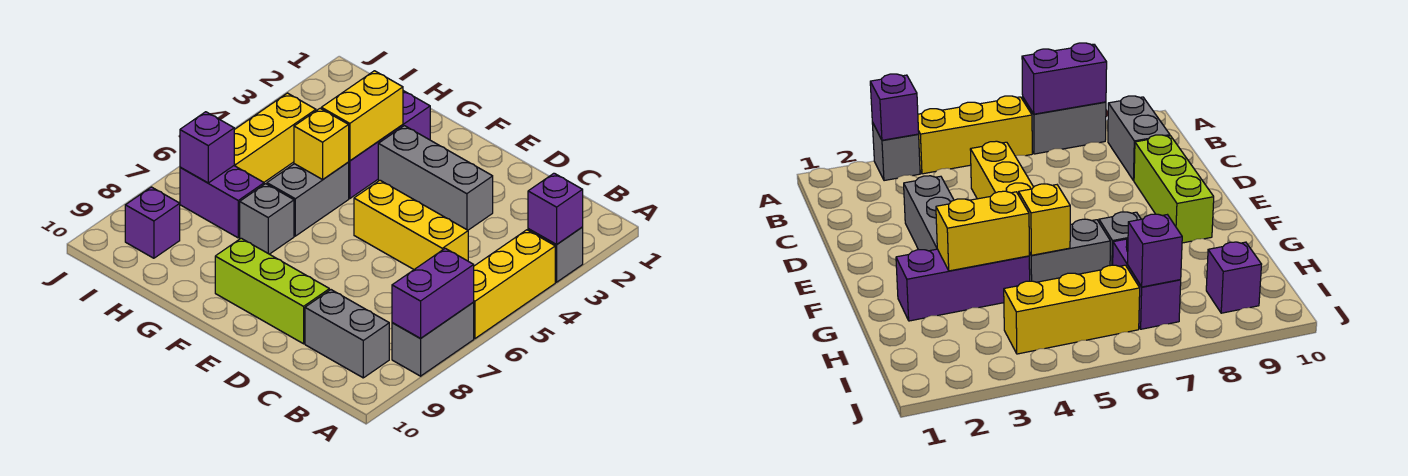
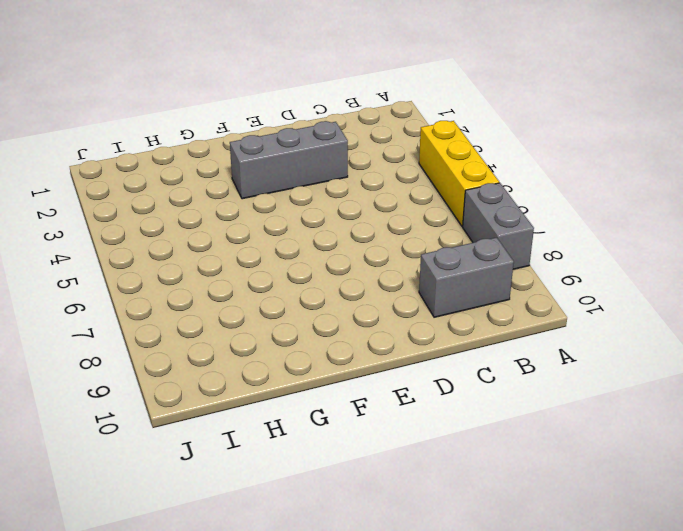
none -> grey 1x1 brick [528,227,583,282]
none -> yellow 1x3 brick [354,180,468,269]
none -> lime 1x3 brick [215,238,329,344]

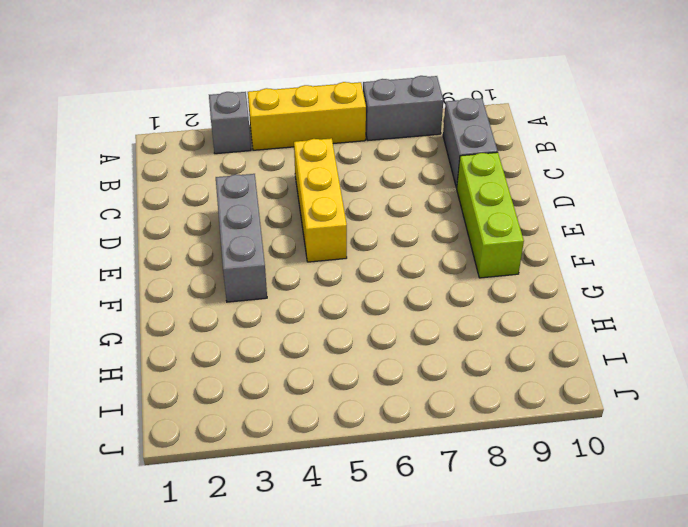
none -> purple 1x3 brick [349,91,430,199]
none -> grey 1x2 brick [267,162,349,236]
none -> grey 1x1 brick [240,184,294,254]

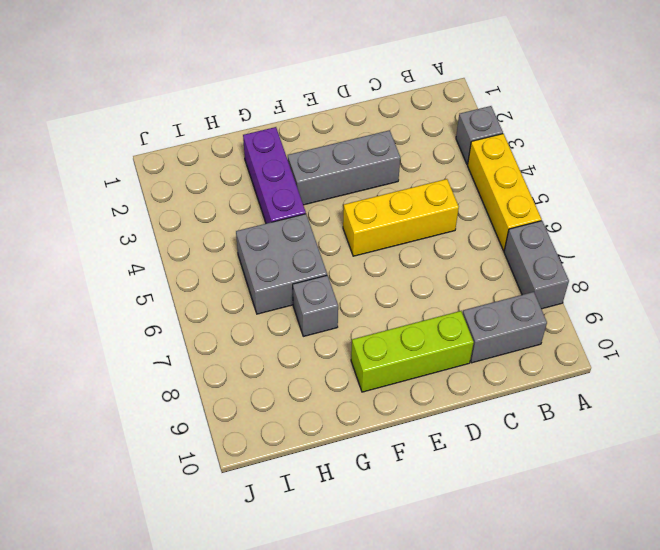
grey 2x2 brick [236,214,327,314] -> grey 1x2 brick [267,162,349,236]
none -> purple 1x2 brick [180,166,264,238]
none -> yellow 1x3 brick [234,93,316,182]
none -> purple 1x1 brick [125,187,180,258]

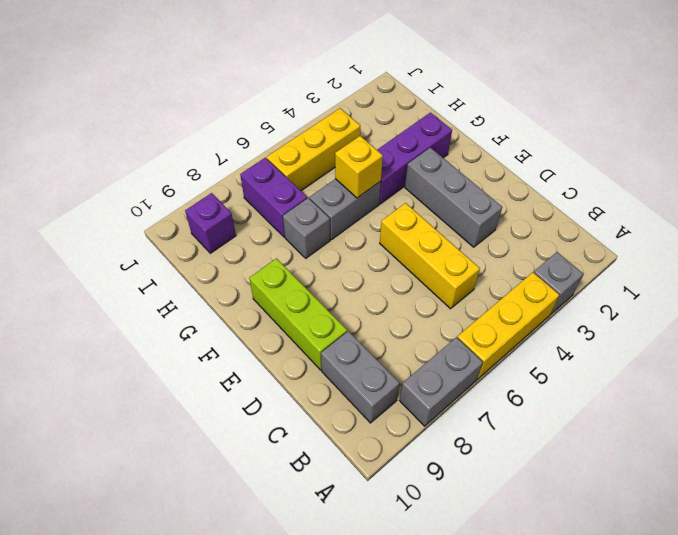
none -> purple 1x1 brick [528,173,583,245]
none -> purple 1x2 brick [392,248,474,339]
none -> yellow 1x2 brick [321,71,403,161]

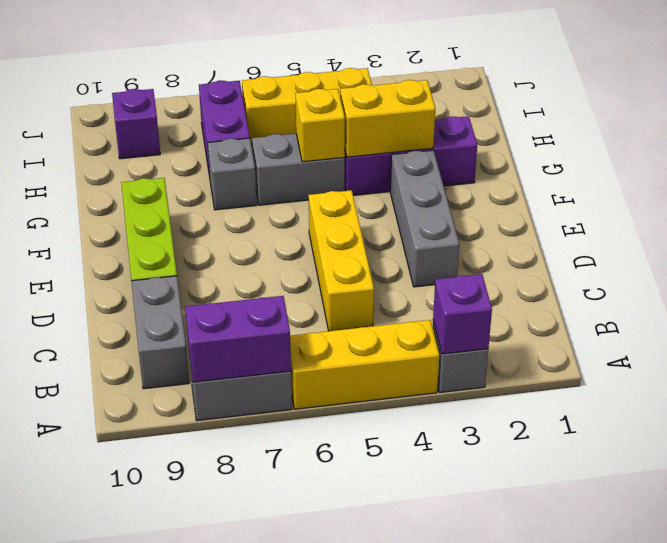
none -> purple 1x1 brick [180,112,234,183]

